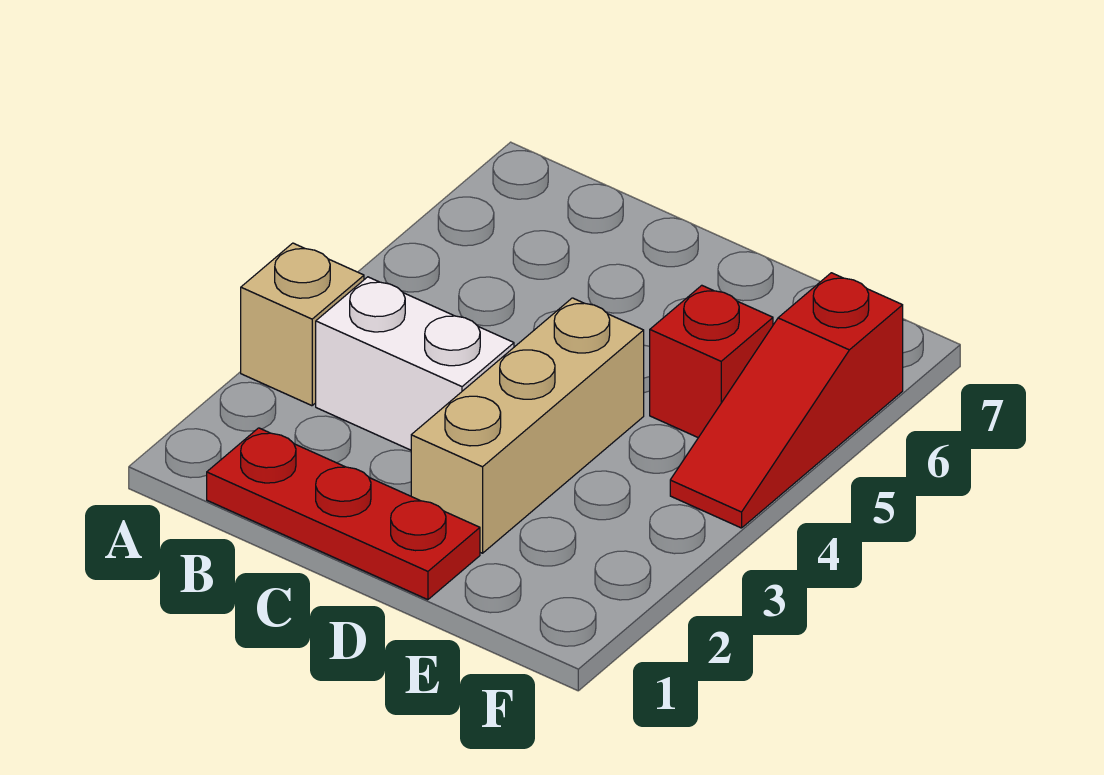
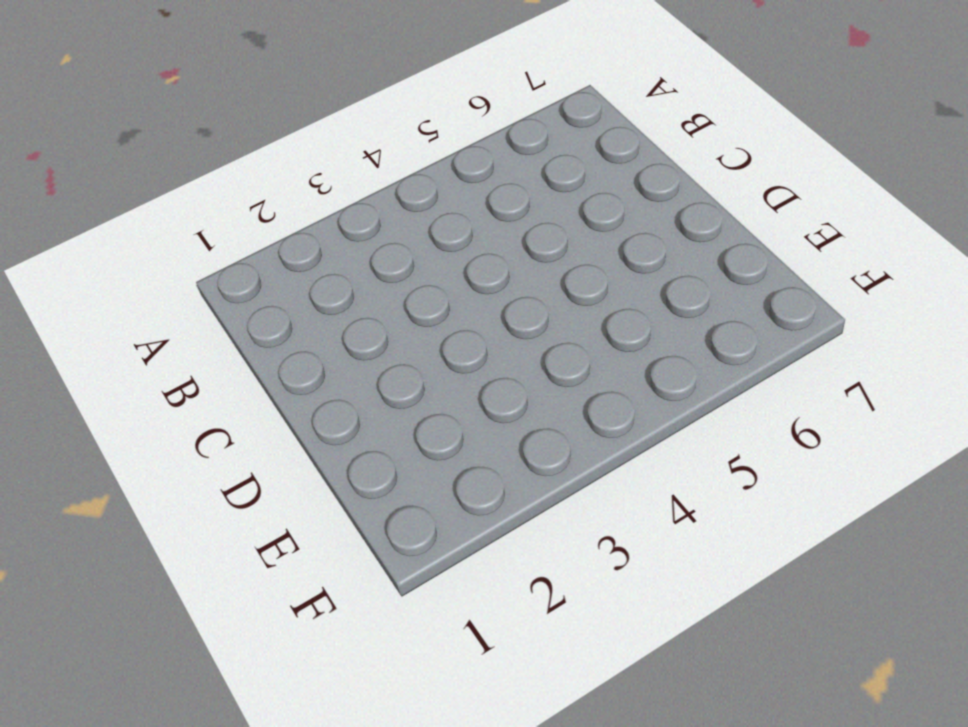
none -> tan 1x1 brick [241,243,364,406]
none -> red 1x3 plate [207,428,480,600]

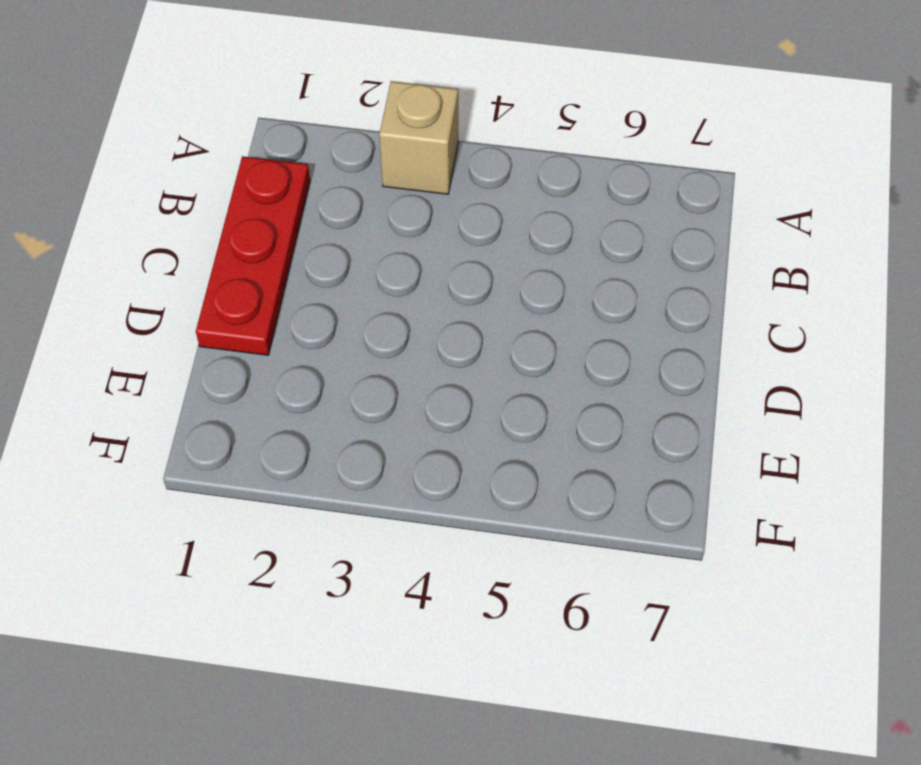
none -> white 1x2 brick [316,277,514,450]
none -> tan 1x3 brick [411,298,644,553]

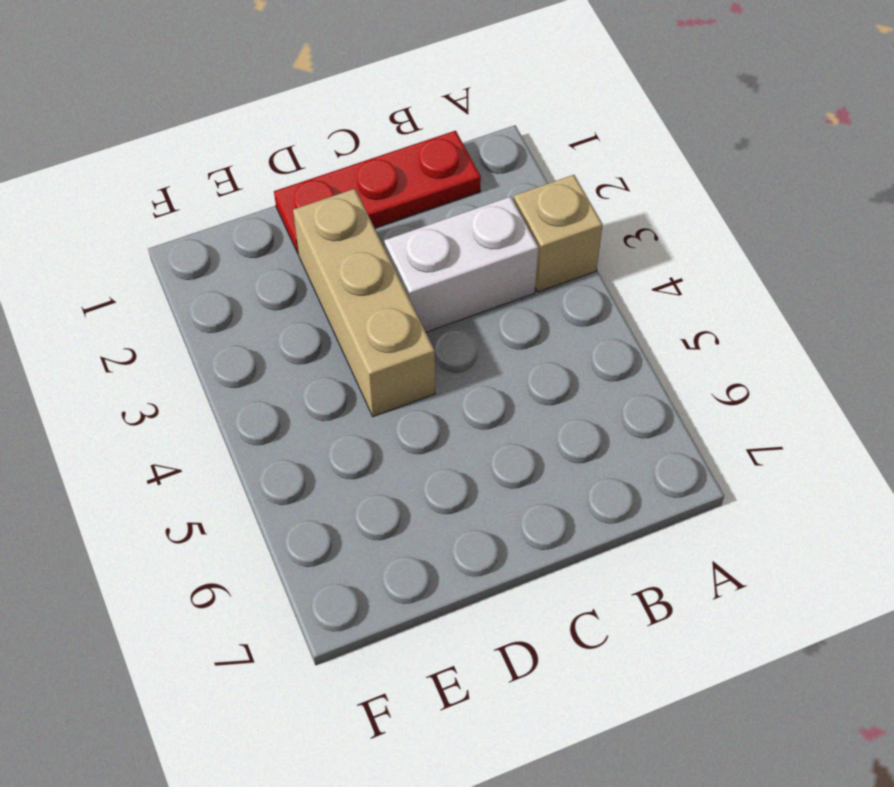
none -> red 1x1 brick [650,285,773,438]
none -> red 1x3 slope [670,273,903,528]

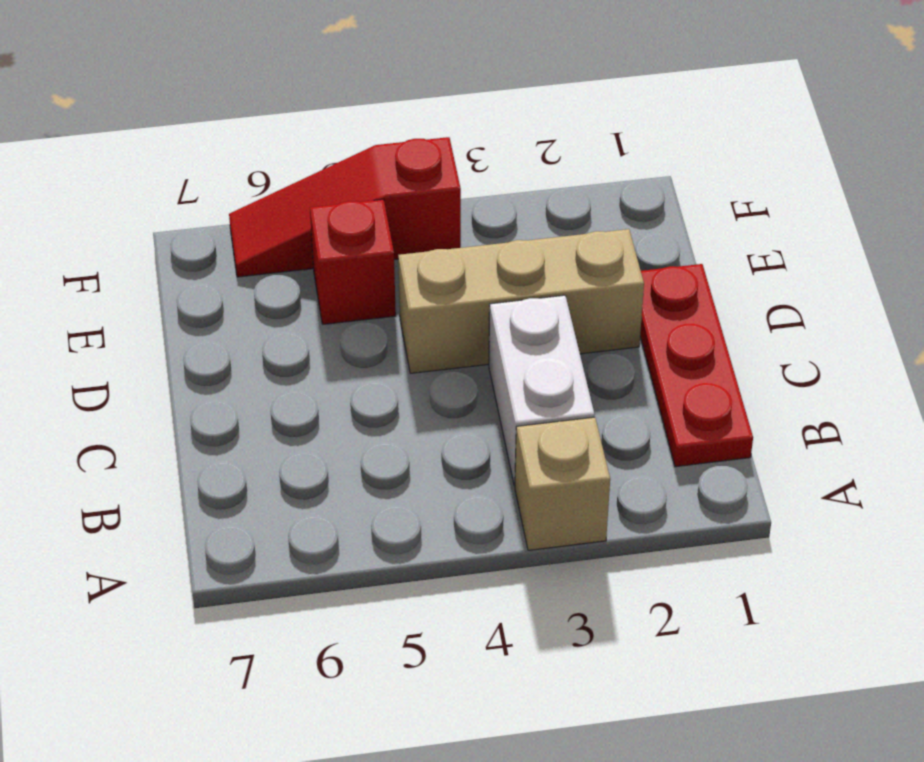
red 1x3 slope [229,137,461,277] -> red 1x3 slope turned to [670,273,903,528]

